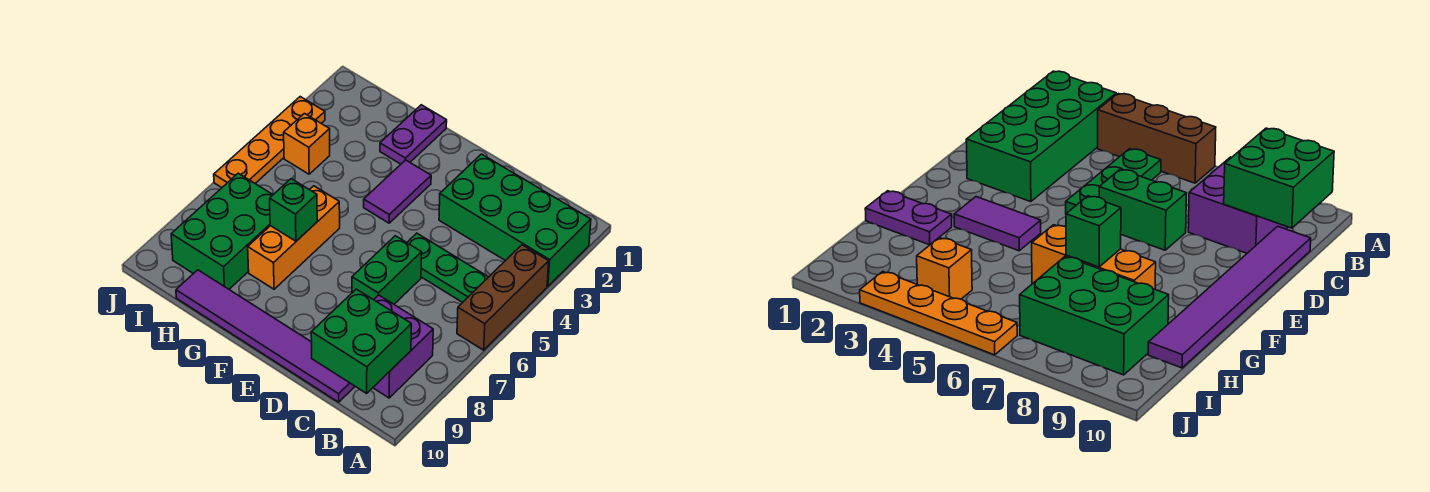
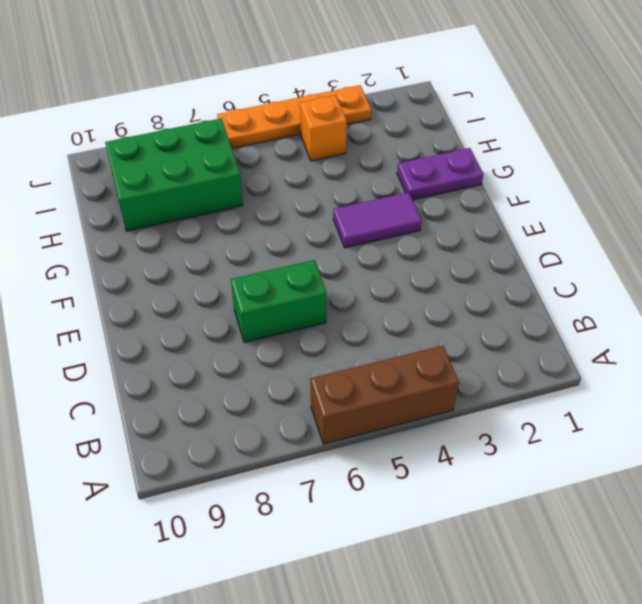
none -> green 2x4 brick [439,154,591,286]
none -> green 1x3 plate [407,233,488,302]
none -> purple 2x2 brick [373,295,433,398]

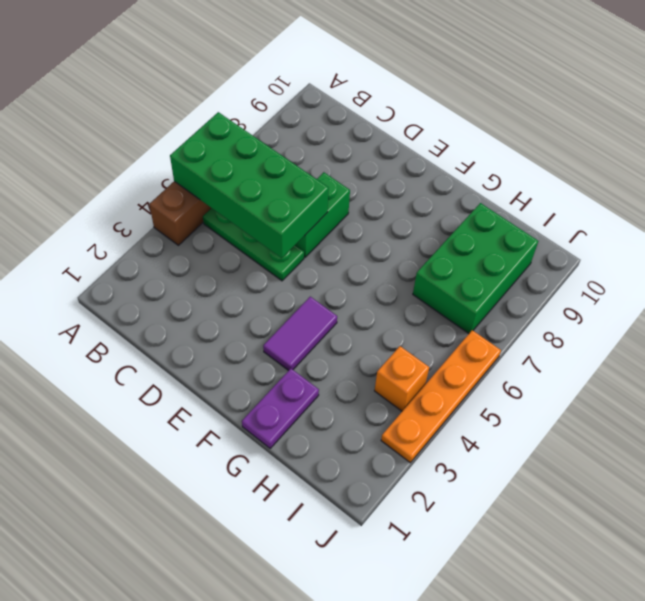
green 2x4 brick [170,112,329,258] -> green 2x4 brick moved to [439,154,591,286]
none -> purple 2x2 brick [373,295,433,398]
none -> purple 1x6 tile [176,270,355,402]
none -> orange 1x3 brick [248,186,340,289]

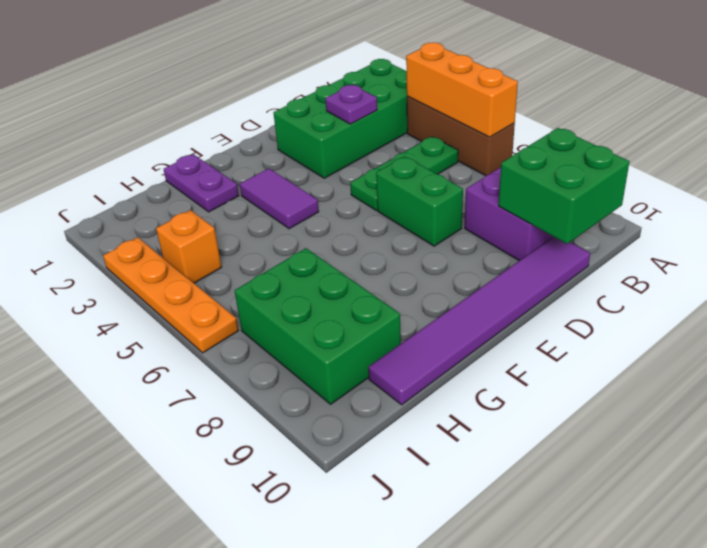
orange 1x3 brick [406,43,518,137] -> orange 1x3 brick moved to [248,186,340,289]
purple 1x1 plate [325,85,377,124] -> none
none -> green 1x1 brick [270,179,317,241]

